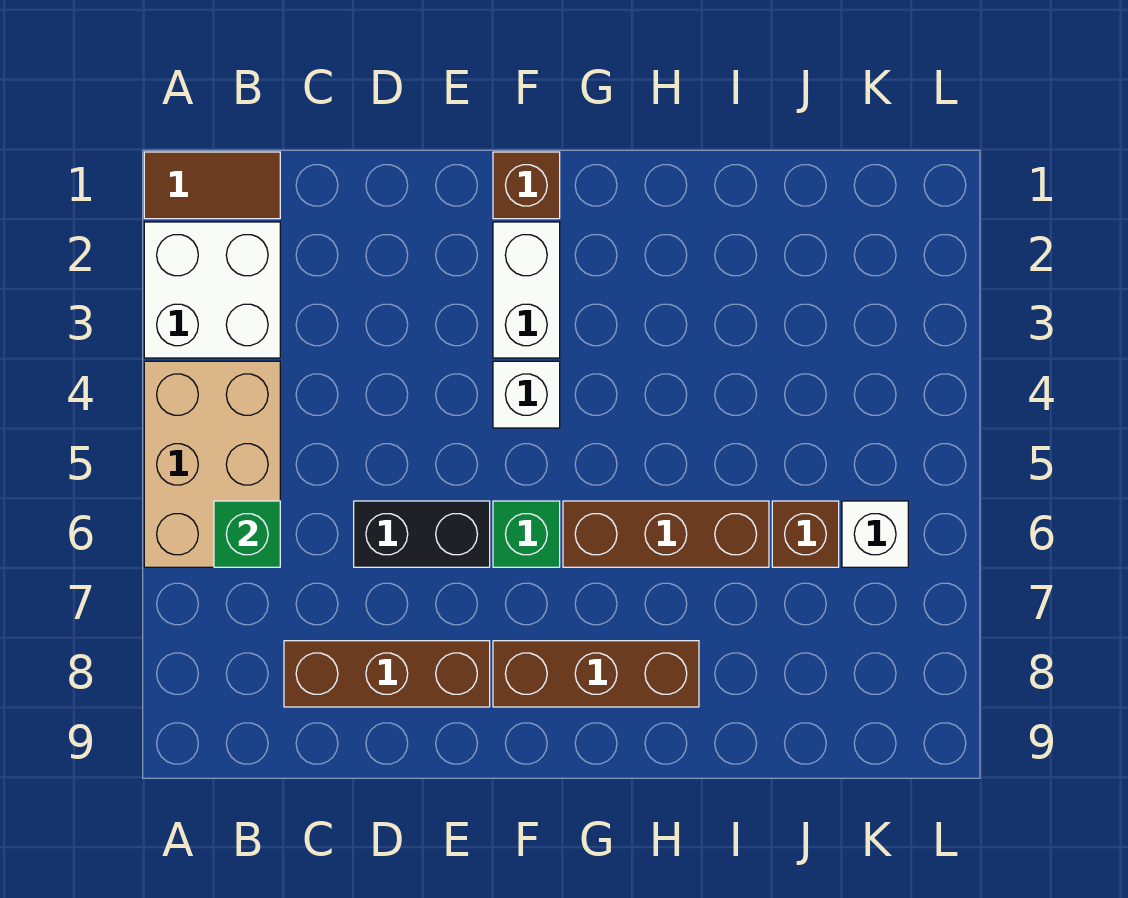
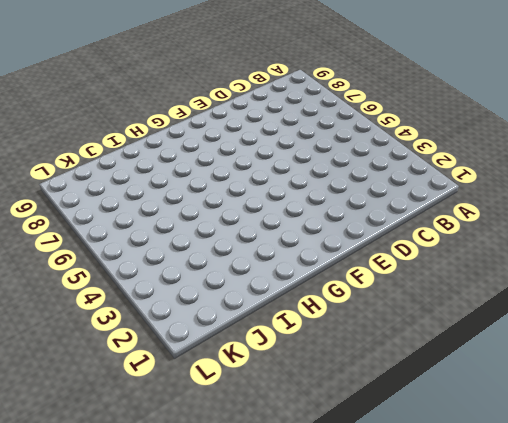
none -> brown 1x2 tile [144,152,280,219]
none -> white 2x2 brick [144,222,280,358]
none -> tan 2x3 brick [144,361,280,567]

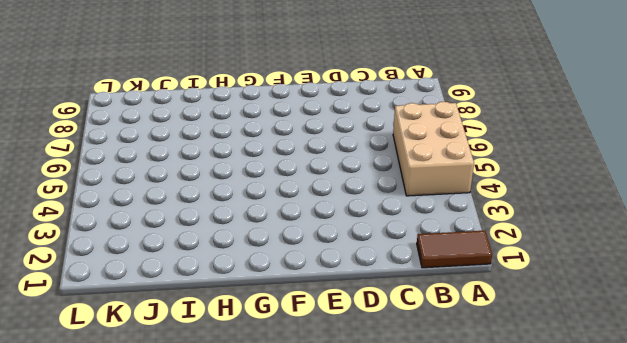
none -> white 2x2 brick [144,222,280,358]
none -> brown 1x3 brick [284,641,490,707]
none -> black 1x2 brick [354,501,490,567]

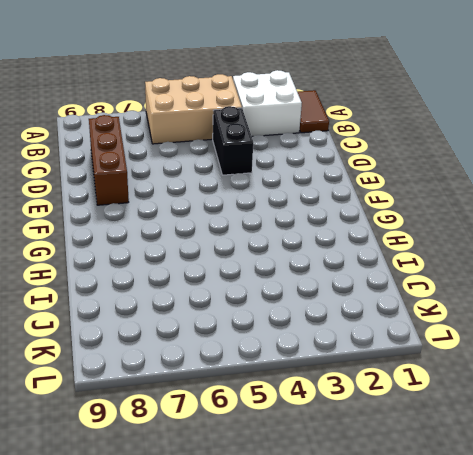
black 1x2 brick [213,106,253,175] -> black 1x2 brick moved to [354,501,490,567]
none -> brown 1x1 brick [493,152,560,219]
none -> white 1x2 brick [493,222,560,358]
none -> white 1x1 brick [493,361,560,428]

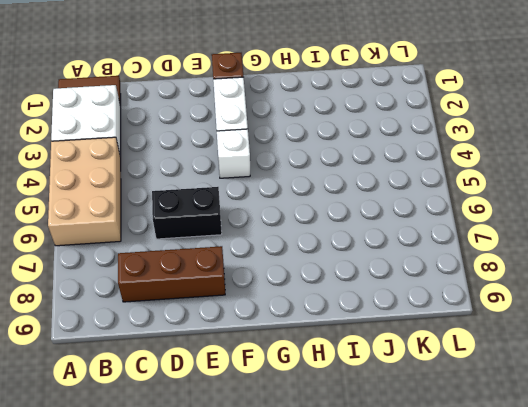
none -> green 1x1 brick [493,501,560,567]
none -> brown 1x3 brick [493,641,699,707]
none -> brown 1x3 brick [563,501,769,567]

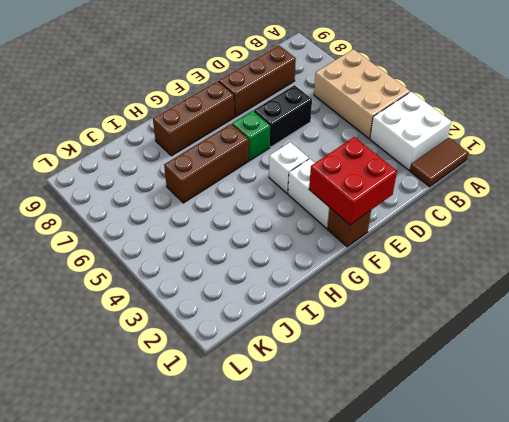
red 2x2 brick [309,137,397,225] -> none
none -> brown 1x1 brick [772,501,839,567]
none -> white 1x1 brick [842,501,908,567]
none -> green 1x1 brick [214,501,280,567]

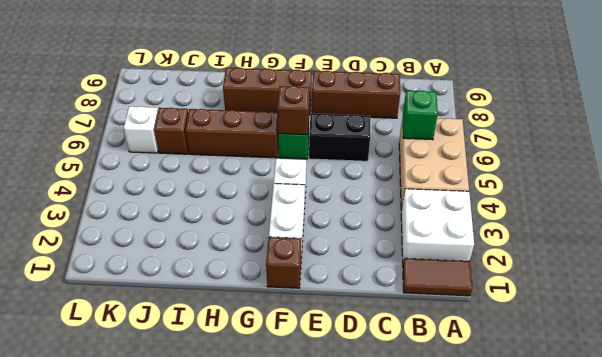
brown 1x1 brick [277,86,309,135] -> none

